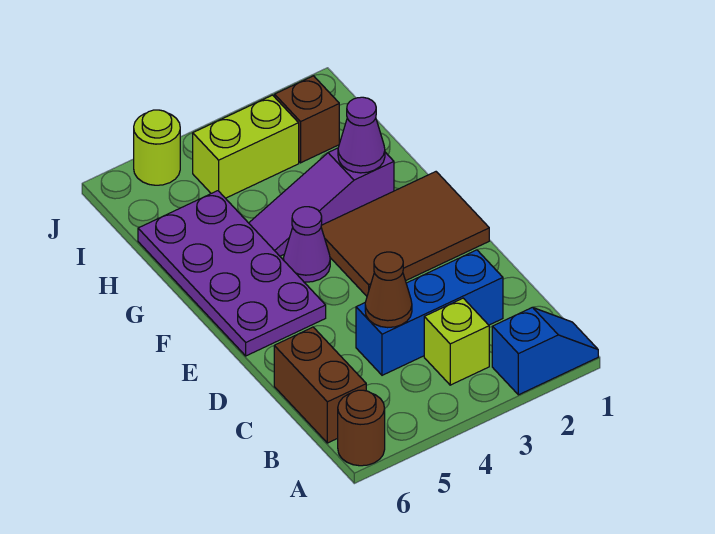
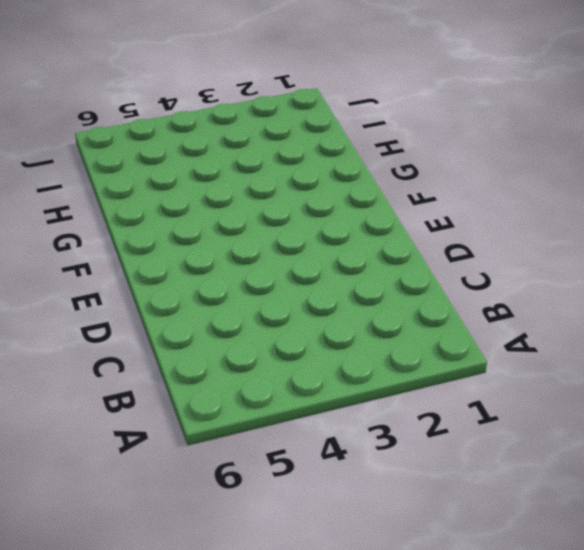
none -> blue 1x2 slope [492,307,598,395]
none -> brown 1x1 round brick [338,390,385,466]
none -> lime 1x1 brick [424,298,489,385]

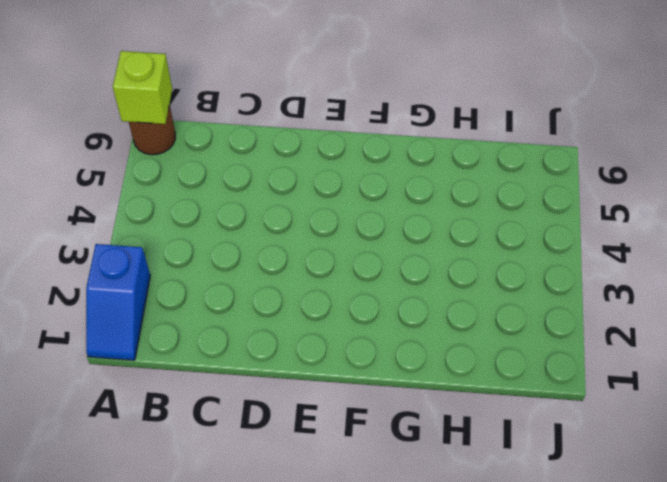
lime 1x1 brick [113,51,172,124] -> lime 1x1 brick moved to [424,298,489,385]
none -> brown 1x2 brick [274,327,366,443]
none -> blue 1x3 brick [356,250,503,375]
none -> brown 2x3 tile [321,172,489,296]

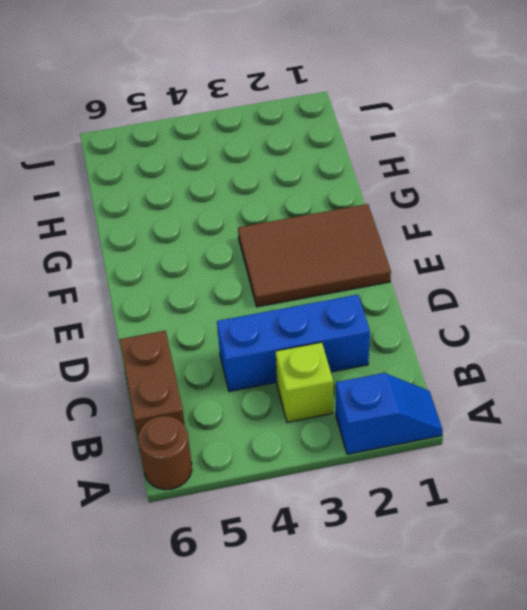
none -> purple 2x4 plate [138,191,326,356]
none -> purple 1x1 cone [283,207,330,282]
none -> purple 1x3 slope [249,148,394,256]

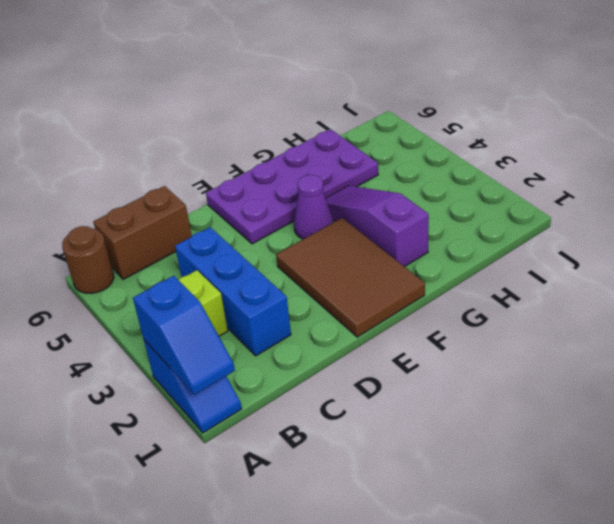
blue 1x2 slope [133,276,235,395] -> none
none -> brown 1x1 brick [275,76,339,163]
none -> lime 1x2 brick [193,95,299,198]
none -> lime 1x1 round brick [134,110,180,185]

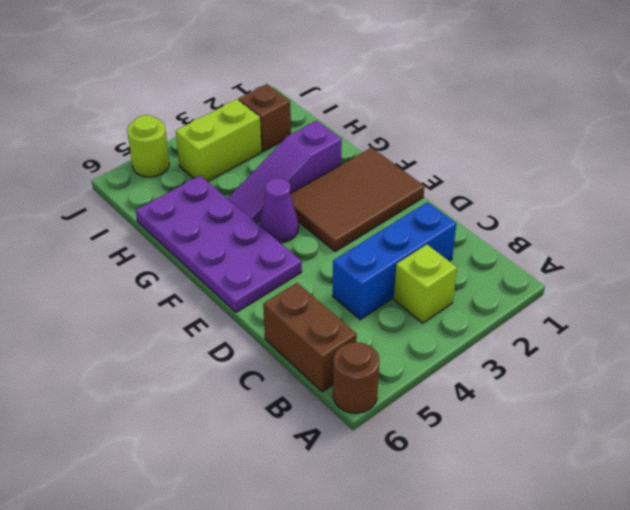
none -> blue 1x2 slope [492,307,598,395]
none -> brown 1x1 cone [365,252,412,328]
none -> purple 1x1 cone [338,97,385,173]

